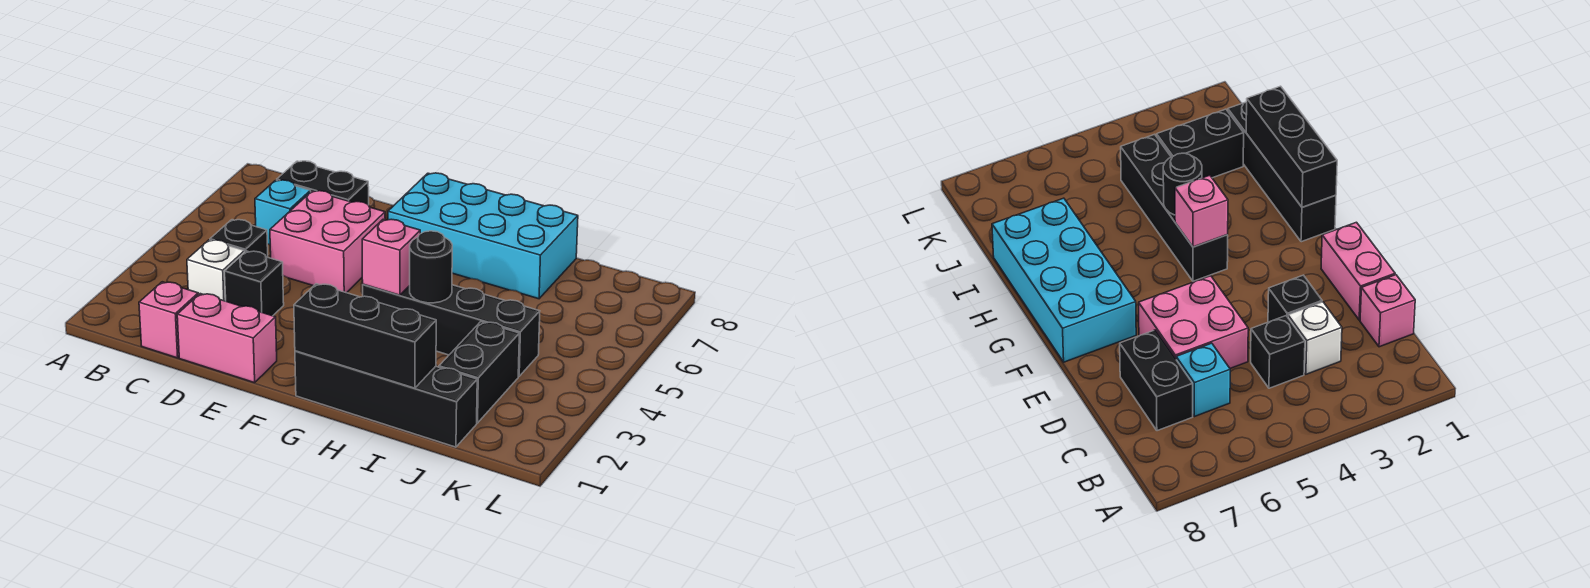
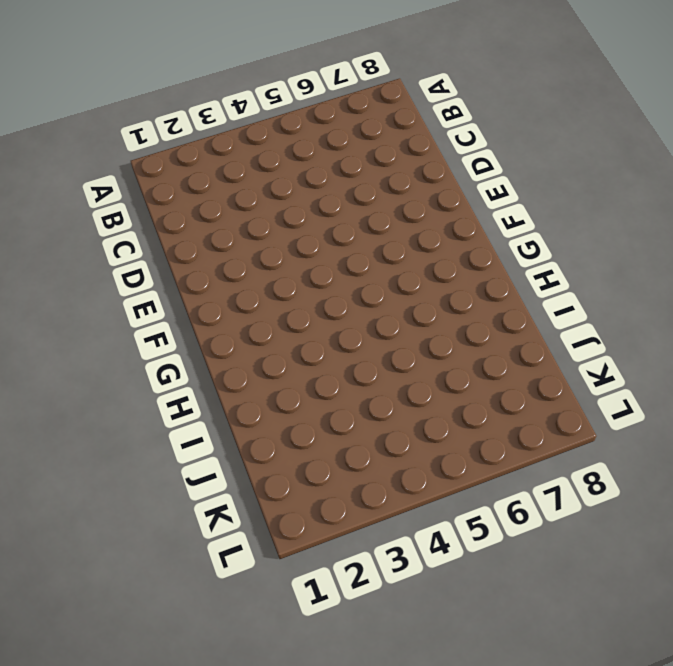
none -> pink 1x1 brick [139,282,198,358]
none -> white 1x1 brick [187,240,245,301]
none -> black 1x1 brick [210,220,268,257]

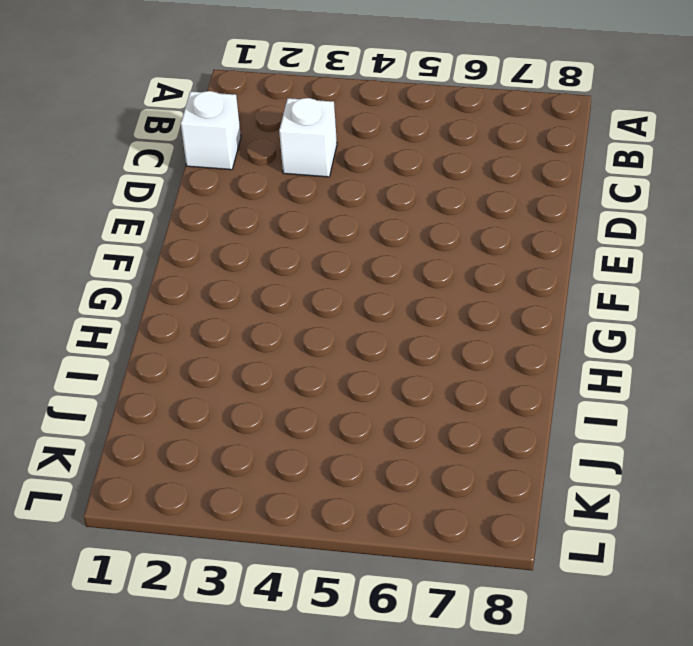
white 1x1 brick [181,91,241,170] -> pink 1x1 brick [139,282,198,358]
none -> black 1x1 brick [210,220,268,257]
none -> cyan 1x1 brick [255,180,311,245]
none -> black 1x2 brick [277,161,369,205]

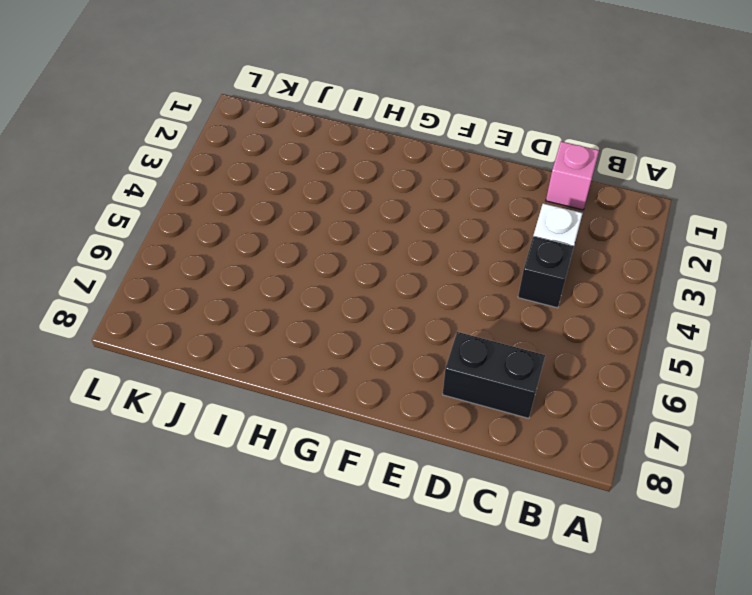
none -> cyan 1x1 brick [255,180,311,245]
none -> pink 1x2 brick [177,294,277,383]
none -> black 1x1 brick [225,251,284,316]

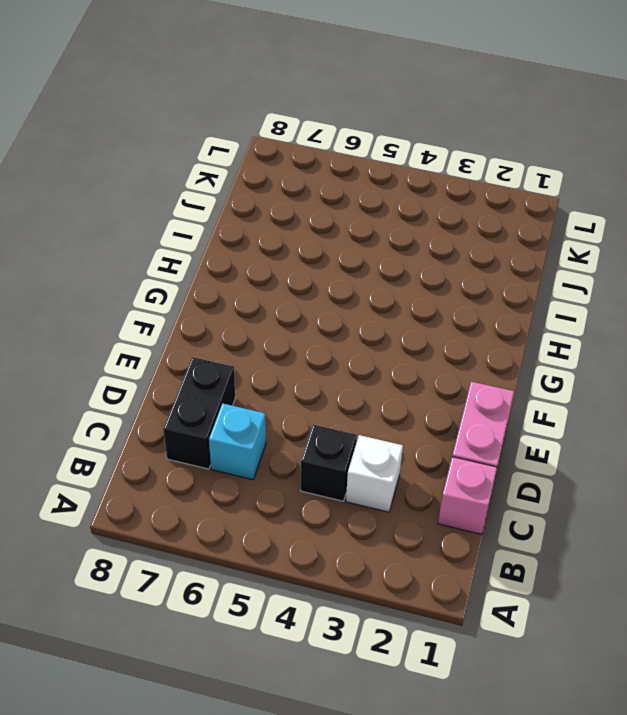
none -> black 1x1 brick [225,251,284,316]
none -> pink 2x2 brick [270,191,385,293]
none -> cyan 2x4 brick [388,173,578,299]

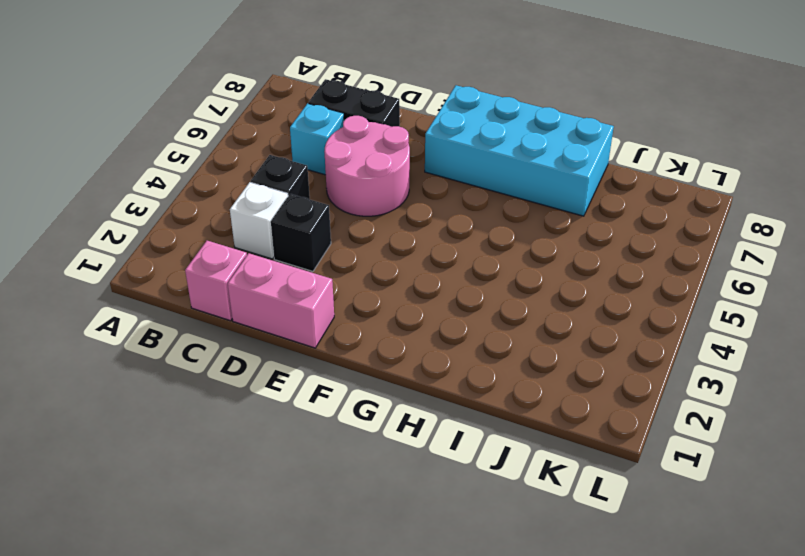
pink 2x2 round brick [325,116,410,216] -> pink 2x2 brick [270,191,385,293]
none -> black 1x4 brick [295,351,477,447]
none -> black 1x4 brick [363,284,540,376]
none -> black 1x2 brick [439,322,519,423]

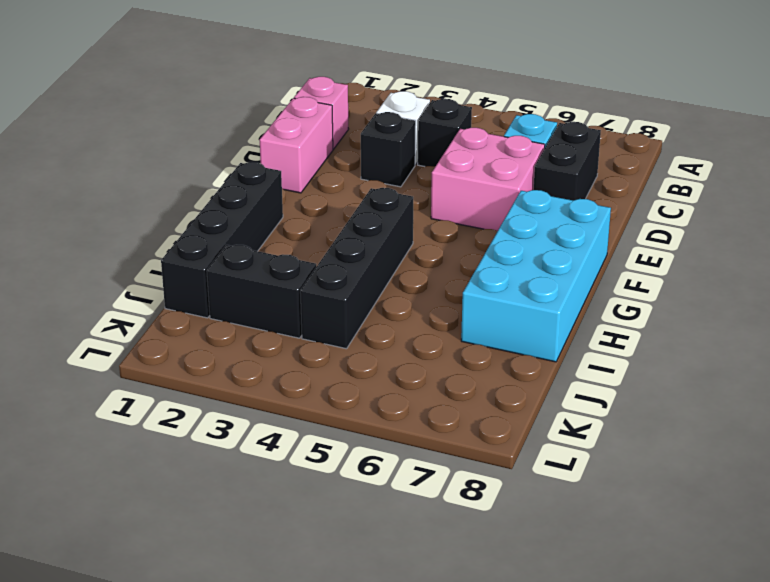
none -> black 1x3 brick [294,284,436,388]
none -> pink 1x1 brick [362,219,420,295]
none -> black 1x1 round brick [410,231,452,303]

